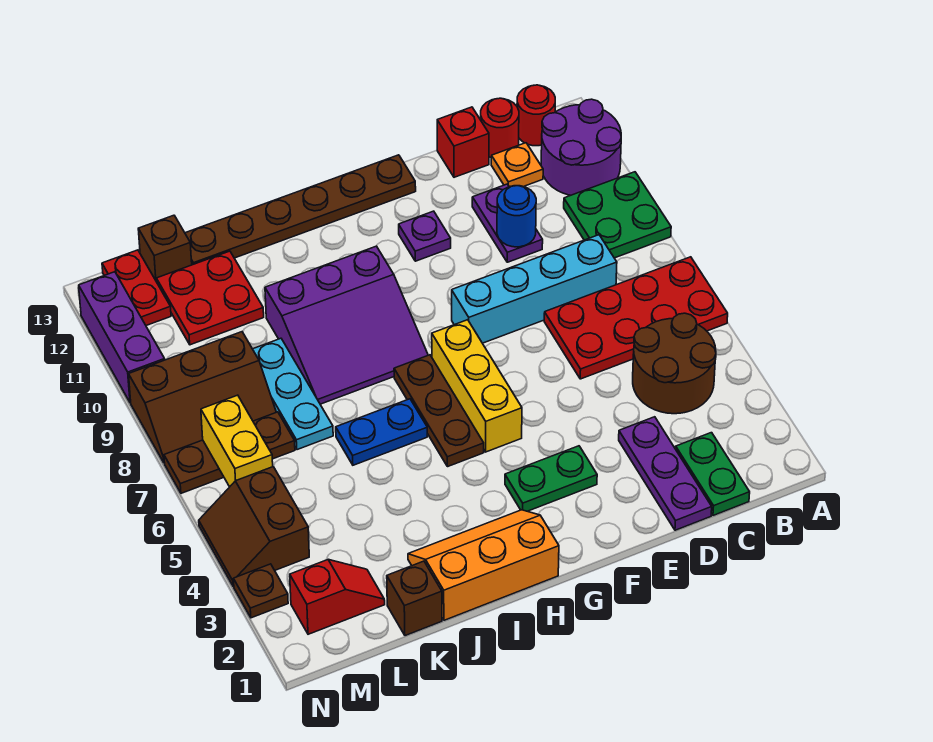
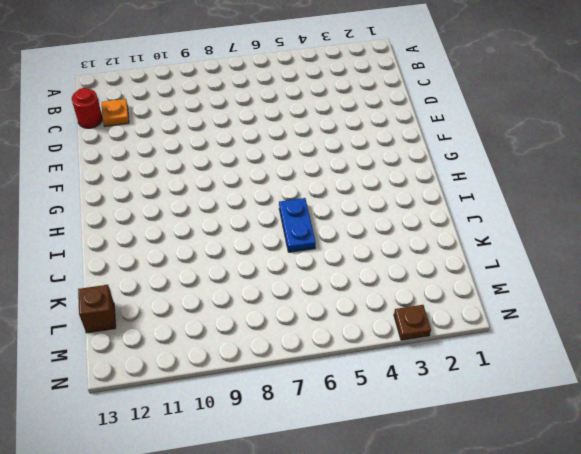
none -> red 2x4 plate [544,257,728,379]
none -> green 2x2 plate [564,172,671,258]
none -> purple 2x2 round brick [541,99,621,195]
none -> brown 2x2 round brick [633,313,716,414]

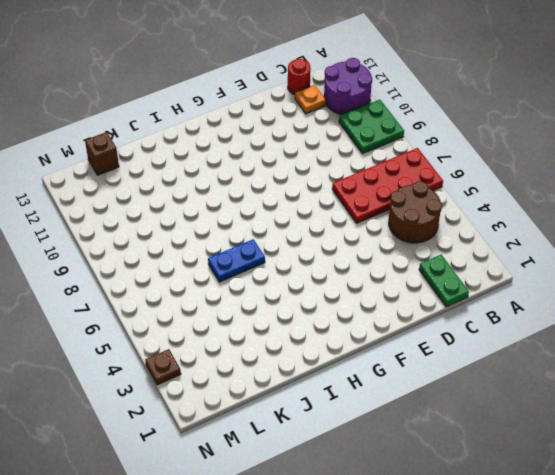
none -> red 1x1 round brick [517,85,555,146]
none -> cyan 1x4 brick [452,235,617,343]
none -> purple 1x3 plate [619,417,712,530]
none -> purple 1x2 plate [472,184,543,262]

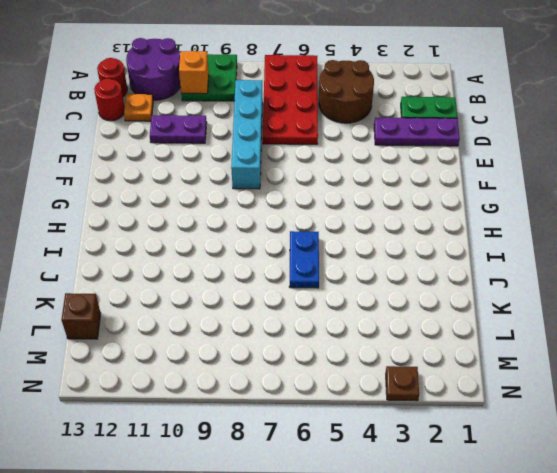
orange 1x1 brick [179,51,209,94] -> none
none -> red 1x1 brick [437,107,489,177]
none -> green 1x2 plate [505,446,597,511]
none -> purple 1x1 plate [399,211,451,261]
none -> brown 1x6 plate [185,155,416,265]

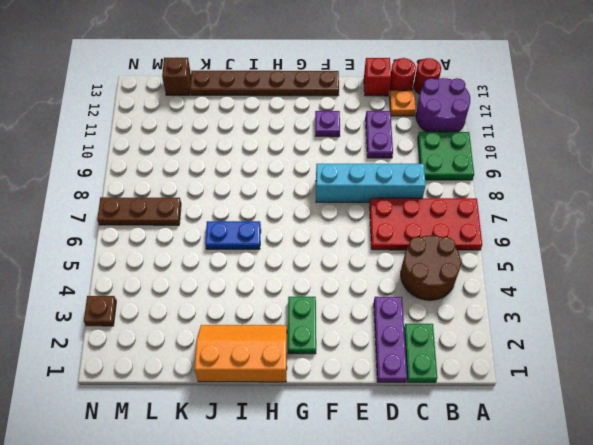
green 1x2 plate [288,297,316,354] -> green 1x2 plate turned to [505,446,597,511]
none -> yellow 1x3 brick [432,320,522,452]
none -> brown 1x3 plate [394,355,484,467]
none -> purple 3x3 slope [265,246,428,404]
none -> brown 1x1 brick [387,561,442,636]

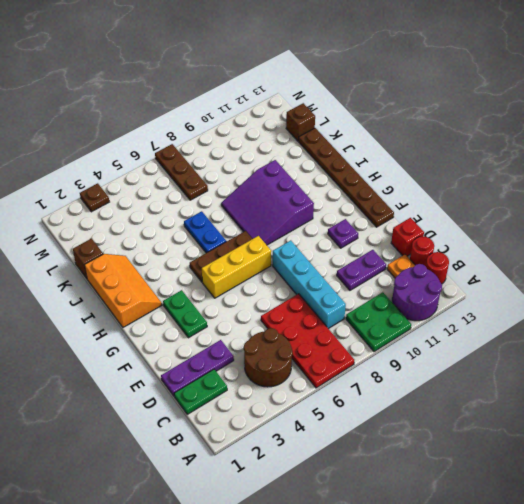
none -> cyan 1x3 plate [253,338,333,450]
none -> red 2x2 plate [156,251,264,345]
none -> red 1x2 slope [290,560,385,634]
none -> brown 2x3 slope [129,332,276,463]

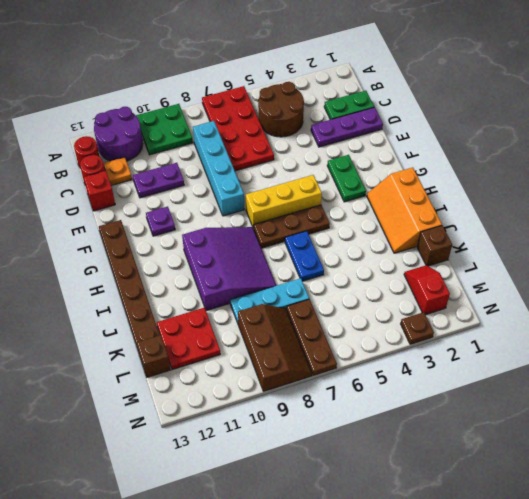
none -> brown 2x2 slope [199,467,309,586]
none -> red 1x2 plate [102,250,171,326]
none -> purple 1x3 brick [79,272,165,403]
none -> blue 1x1 round brick [497,186,536,247]

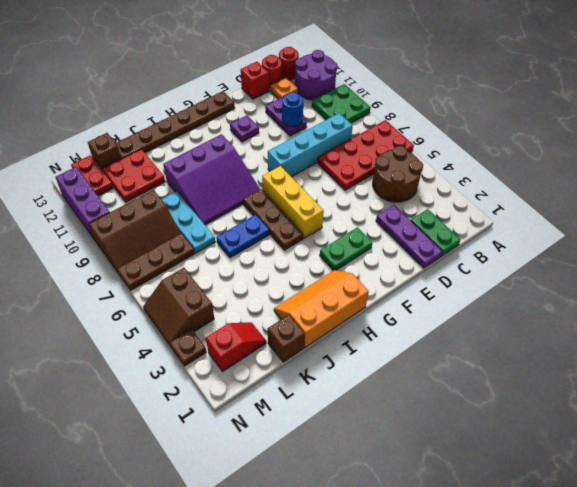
none -> yellow 1x2 brick [201,395,273,487]

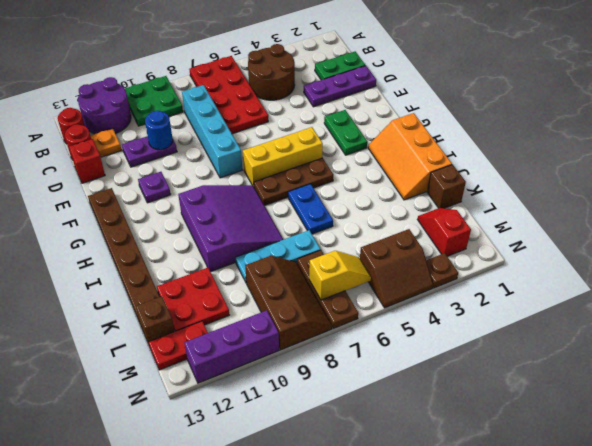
yellow 1x2 slope [309,251,371,300] -> yellow 1x2 brick [201,395,273,487]

